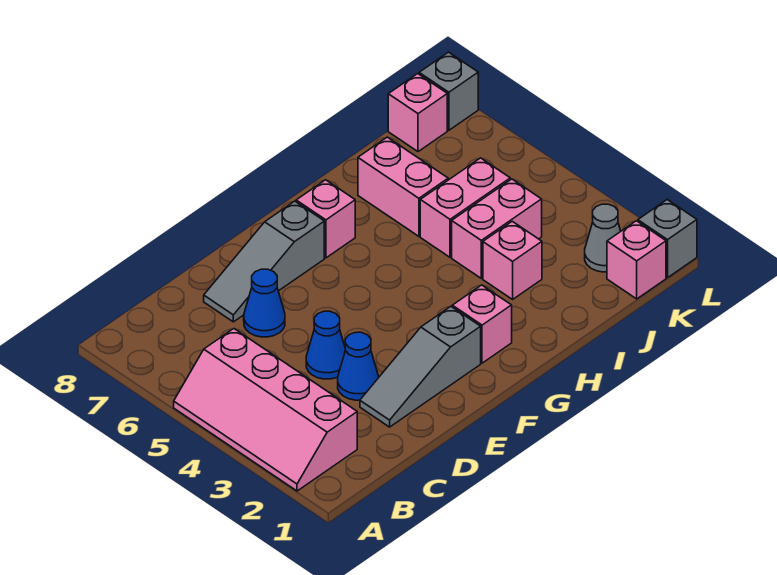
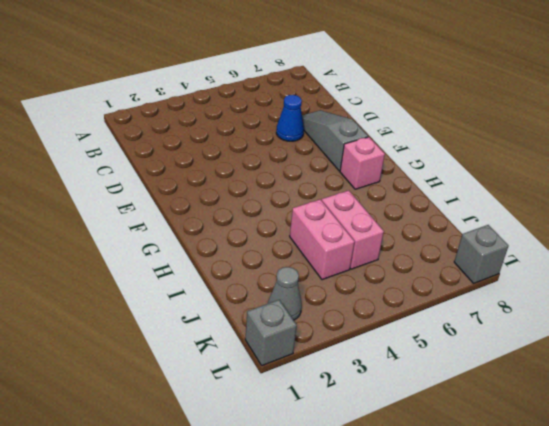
none -> pink 2x4 slope [174,329,357,491]
none -> grey 1x3 slope [360,307,481,427]
none -> blue 1x1 cone [338,332,379,400]

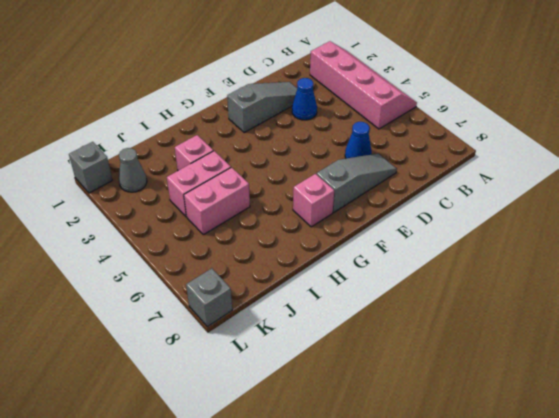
none -> blue 1x1 cone [306,311,345,379]
none -> pink 1x1 brick [452,285,512,363]
none -> pink 1x2 brick [358,137,448,236]

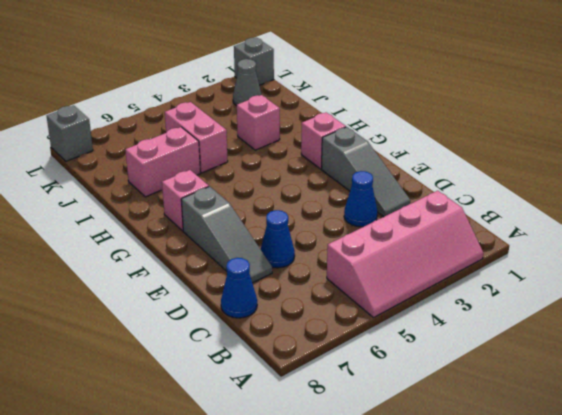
blue 1x1 cone [221,258,257,318] -> blue 1x1 cone moved to [306,311,345,379]
none -> pink 1x2 brick [452,179,542,278]
none -> pink 1x1 brick [607,221,666,299]
none -> pink 1x1 brick [388,74,447,152]

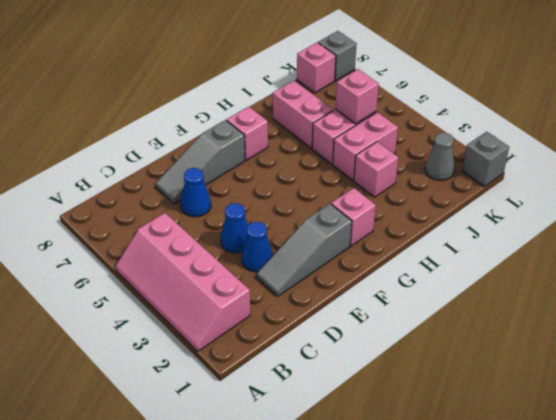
pink 1x1 brick [335,69,379,124] -> pink 1x1 brick moved to [607,221,666,299]

